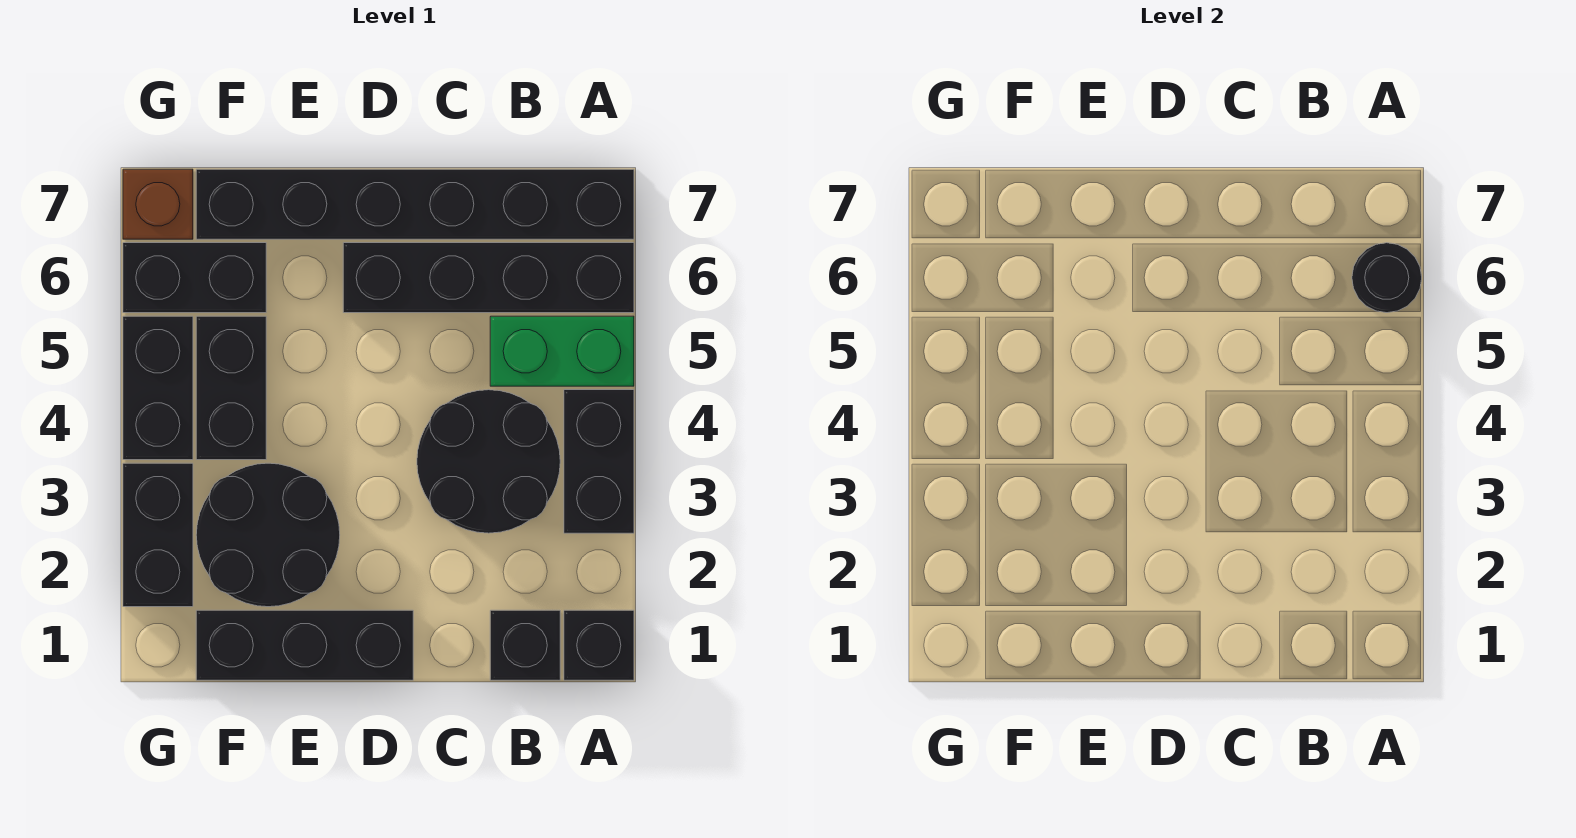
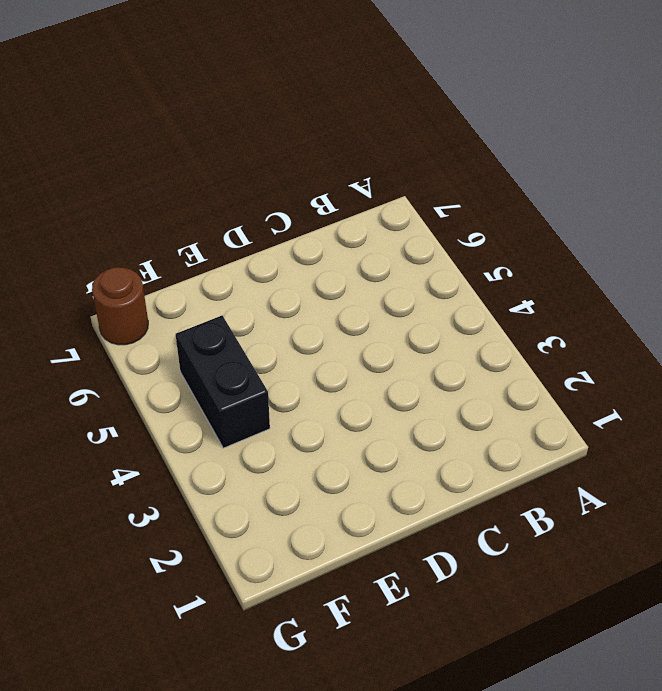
brown 1x1 round brick [92,267,148,345] -> brown 1x1 brick [123,169,193,239]
none -> black 1x1 brick [564,610,634,680]
none -> black 1x2 brick [564,390,634,533]
none -> green 1x2 brick [490,316,634,386]

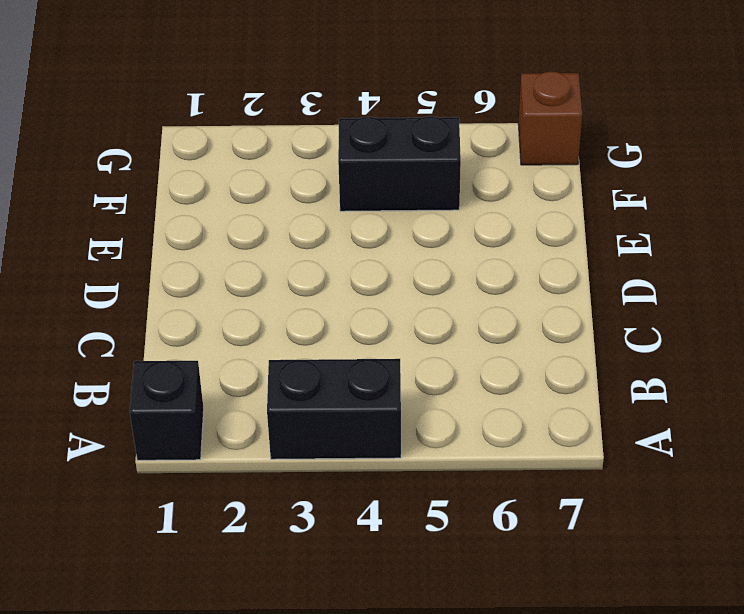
none -> green 1x2 brick [490,316,634,386]
none -> black 1x4 brick [343,243,634,313]
none -> black 1x6 brick [196,169,634,239]

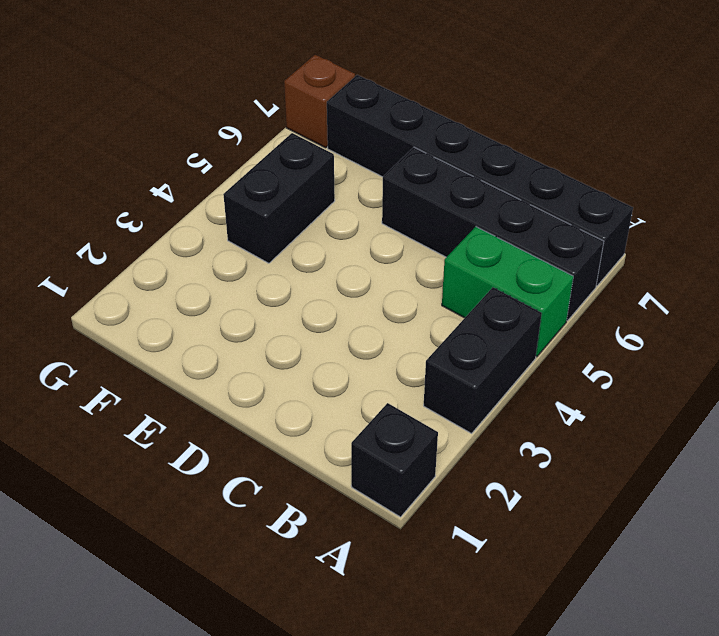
none -> black 1x1 brick [490,610,560,680]
none -> black 2x2 round brick [417,390,560,533]
none -> black 1x3 brick [196,610,413,680]

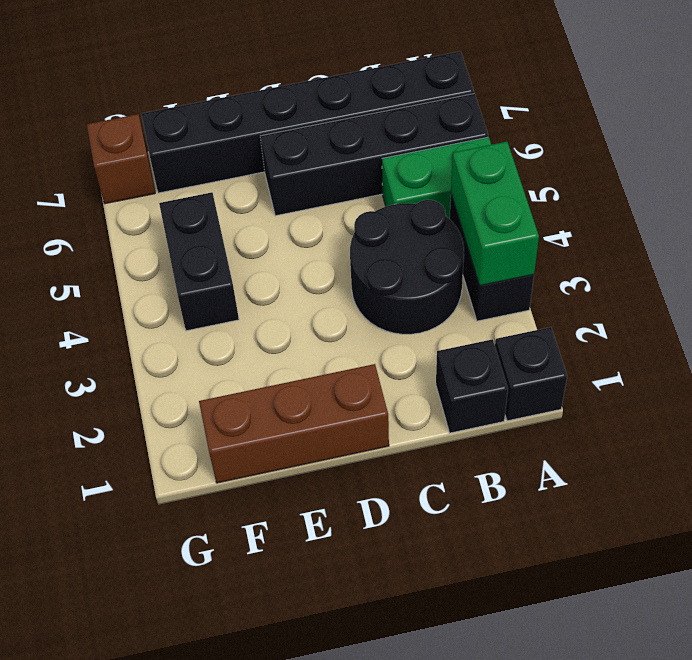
green 1x2 brick [451,142,539,286] -> none
brown 1x3 brick [199,364,389,483] -> black 1x3 brick [196,610,413,680]
none -> black 2x2 round brick [196,463,340,607]
none -> black 1x2 brick [123,243,266,313]
none -> black 1x2 brick [123,463,193,607]

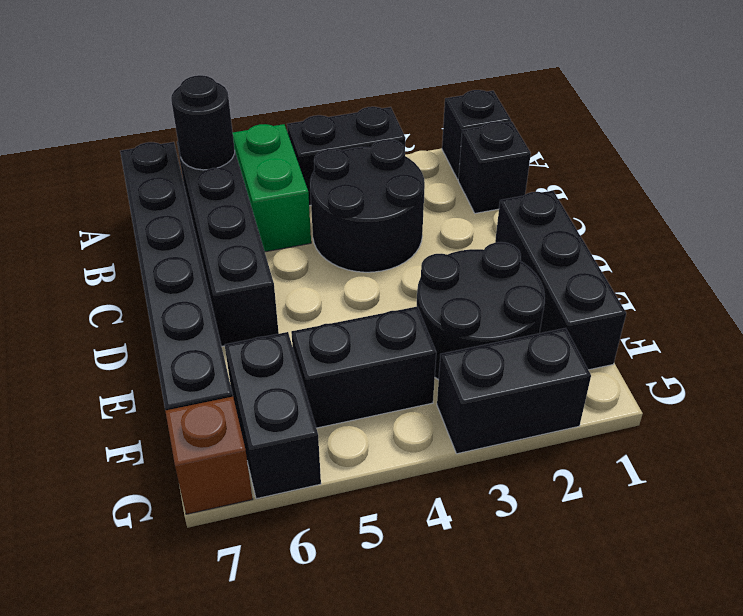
none -> black 1x2 brick [123,316,193,460]

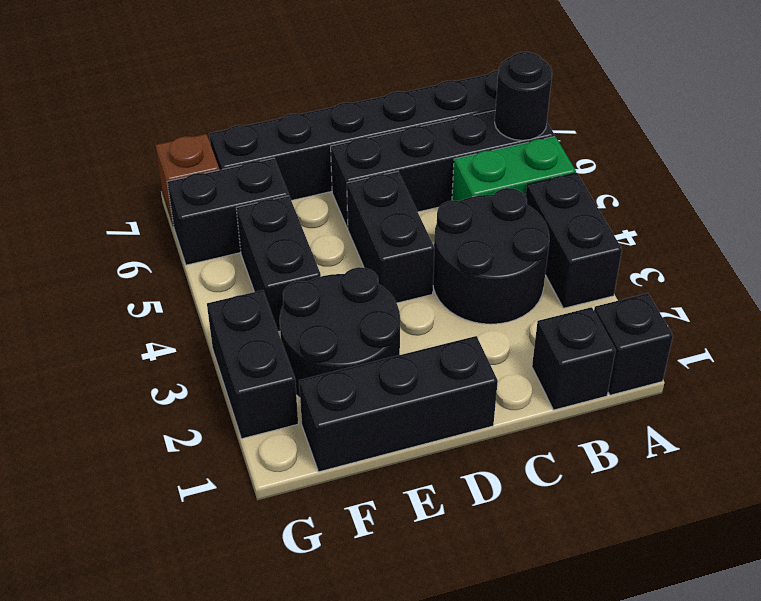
black 1x2 brick [347,172,435,303] -> black 1x2 brick moved to [123,316,193,460]

